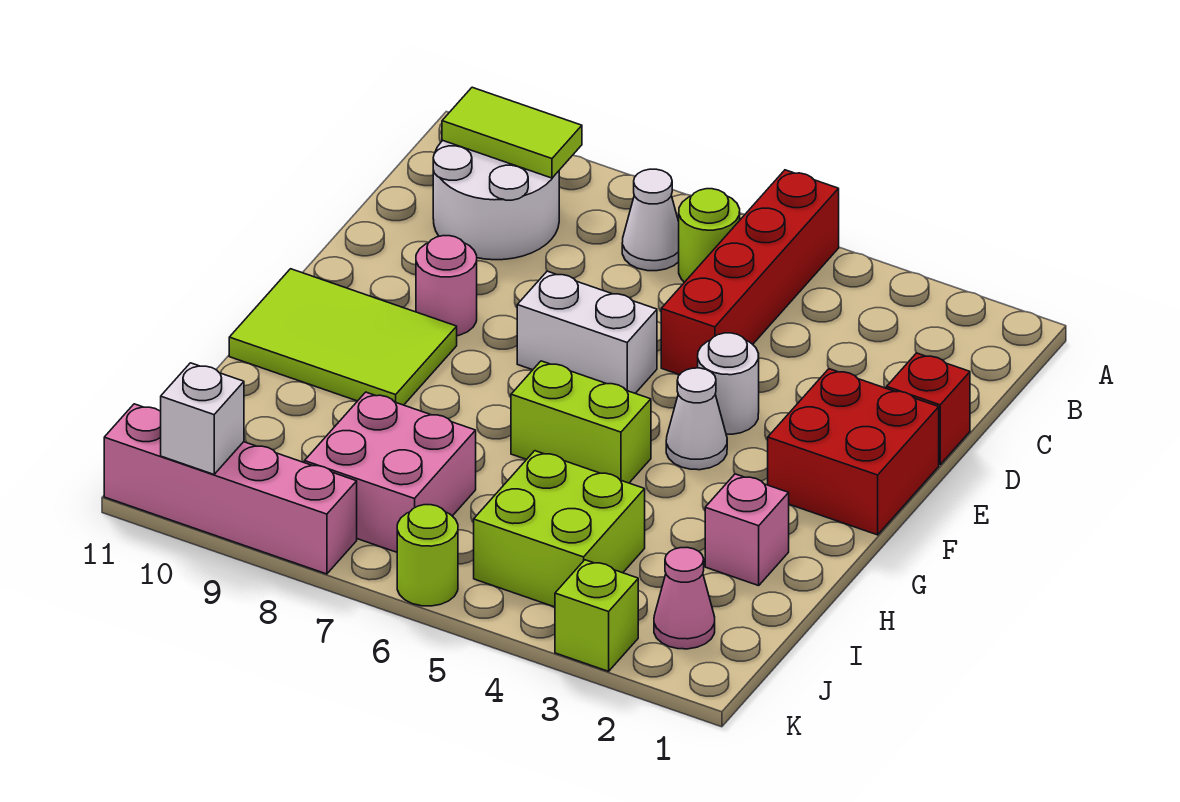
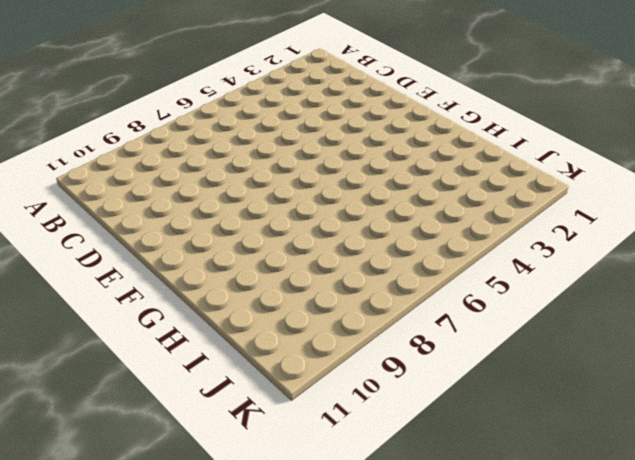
none -> red 1x4 brick [661,170,839,375]
none -> lime 1x1 round brick [679,189,740,282]
none -> white 1x1 cone [622,169,679,271]

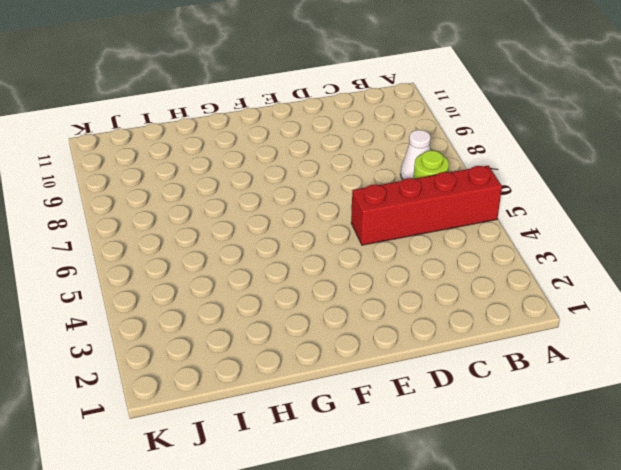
none -> white 2x2 round brick [433,141,559,260]
none -> red 1x1 brick [887,353,970,465]
none -> red 2x2 brick [768,369,939,535]

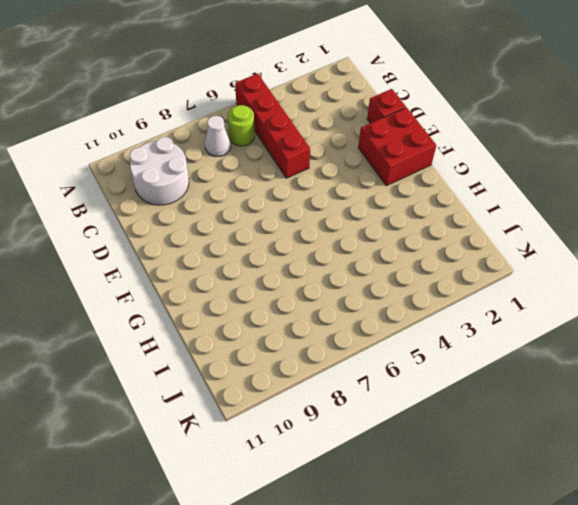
none -> white 1x1 round brick [698,333,759,434]
none -> white 1x2 brick [517,271,657,393]
none -> pink 1x1 round brick [416,236,477,336]

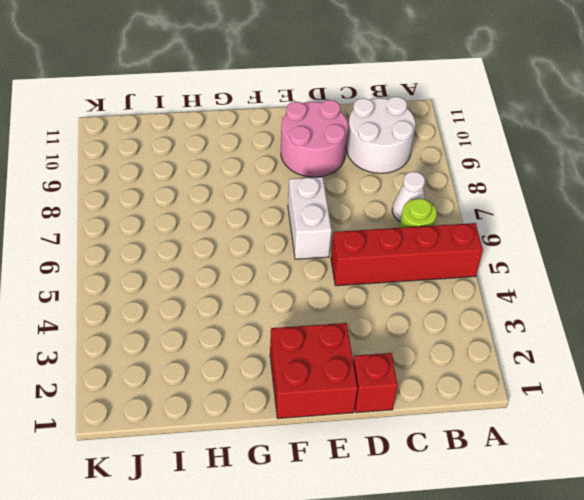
pink 2x2 round brick [281,100,348,177] -> pink 1x1 round brick [416,236,477,336]
none -> white 1x1 round brick [698,333,759,434]
none -> white 1x1 cone [666,368,727,470]
none -> lime 2x3 tile [229,269,457,405]

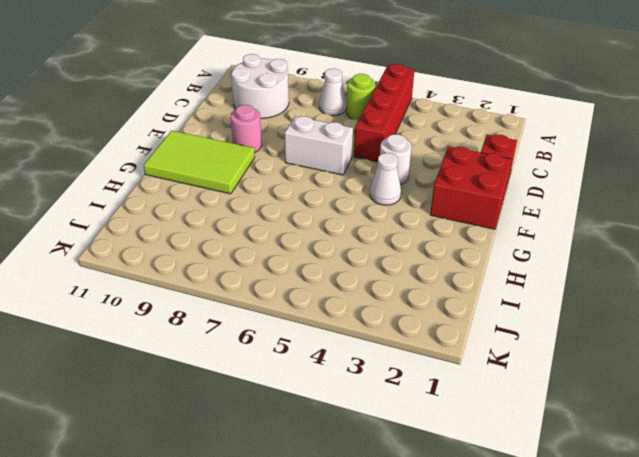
none -> lime 1x2 brick [511,361,651,483]
none -> pink 1x1 brick [705,474,789,586]
none -> lime 2x2 brick [474,451,645,607]

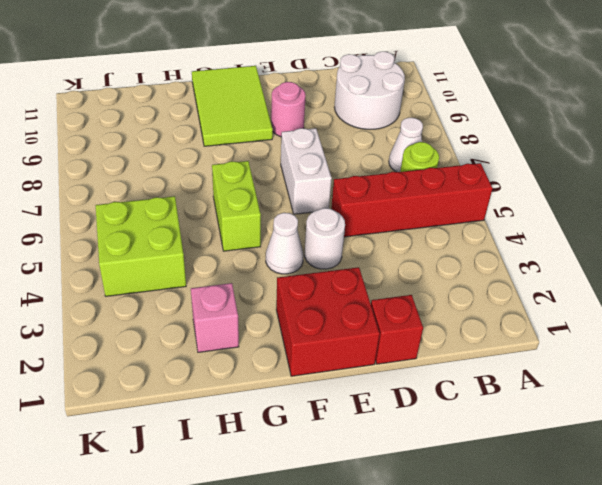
none -> pink 2x2 brick [305,392,476,552]
none -> pink 1x1 cone [654,547,715,649]
none -> lime 1x1 brick [555,560,638,671]

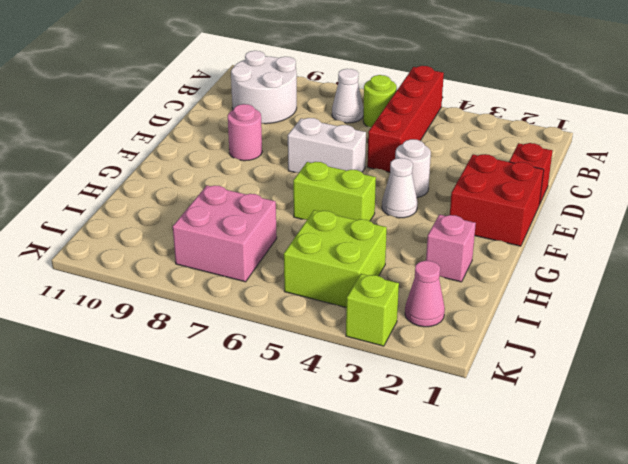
none -> lime 2x3 tile [229,269,457,405]
none -> lime 1x1 round brick [397,505,458,606]
none -> pink 1x4 brick [104,404,357,574]

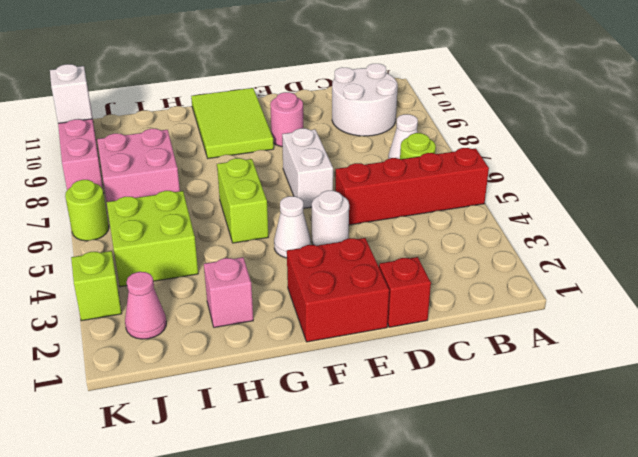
none -> lime 1x2 tile [442,87,582,178]

